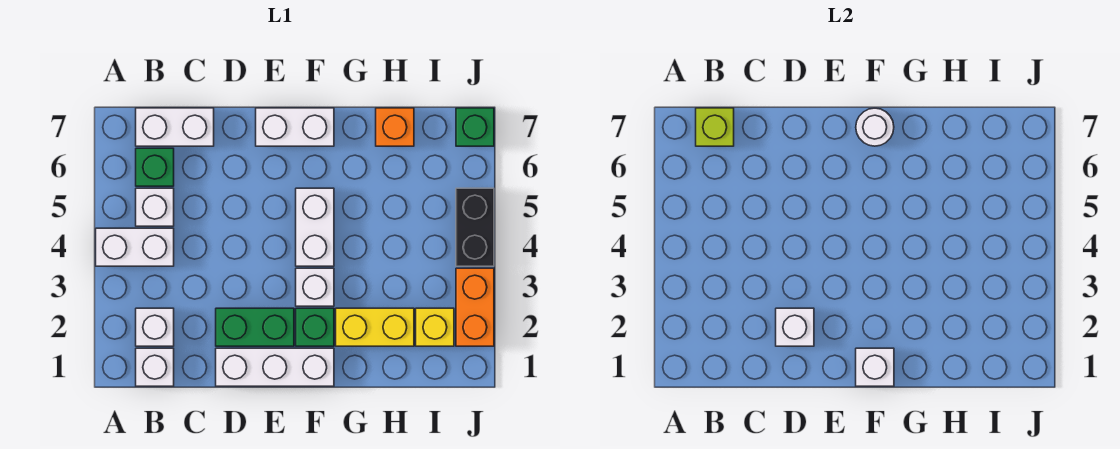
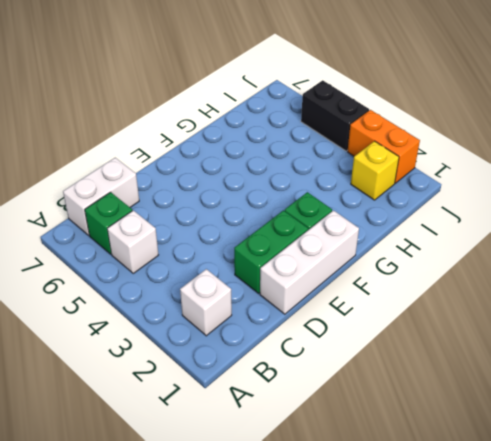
none -> white 1x2 brick [96,228,174,266]
none -> white 1x1 brick [136,348,174,386]
none -> white 1x2 brick [256,108,334,146]

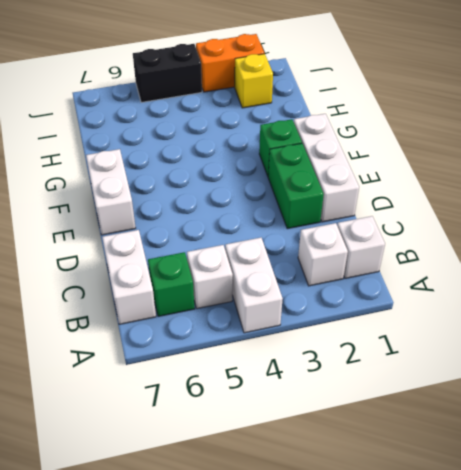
none -> white 1x1 brick [296,268,334,306]
none -> white 1x2 brick [296,188,334,266]
none -> yellow 1x2 brick [336,308,414,346]

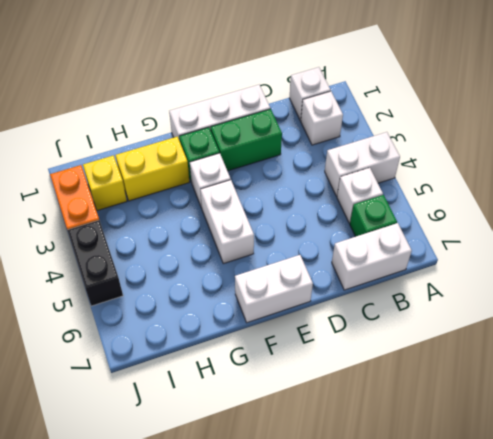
none -> orange 1x1 brick [376,108,414,146]
none -> green 1x1 brick [456,108,494,146]
none -> lime 1x1 brick [696,108,734,146]

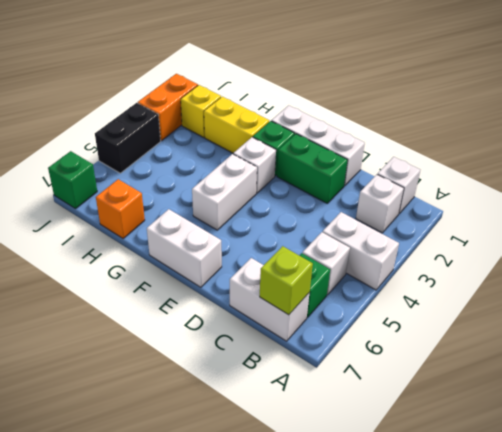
none -> white 1x1 brick [776,308,814,346]
none -> white 1x1 brick [856,348,894,386]
none -> white 1x1 round brick [856,108,894,146]

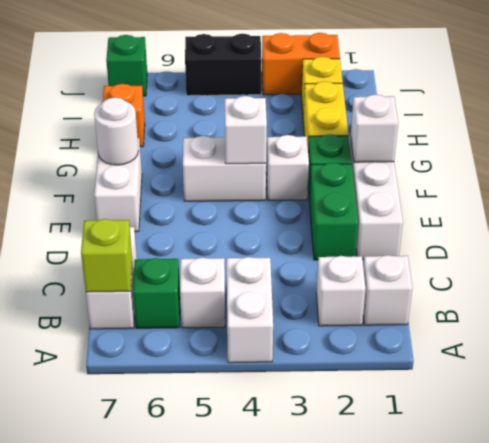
white 1x1 brick [225,96,267,164] -> white 1x1 brick moved to [776,308,814,346]

